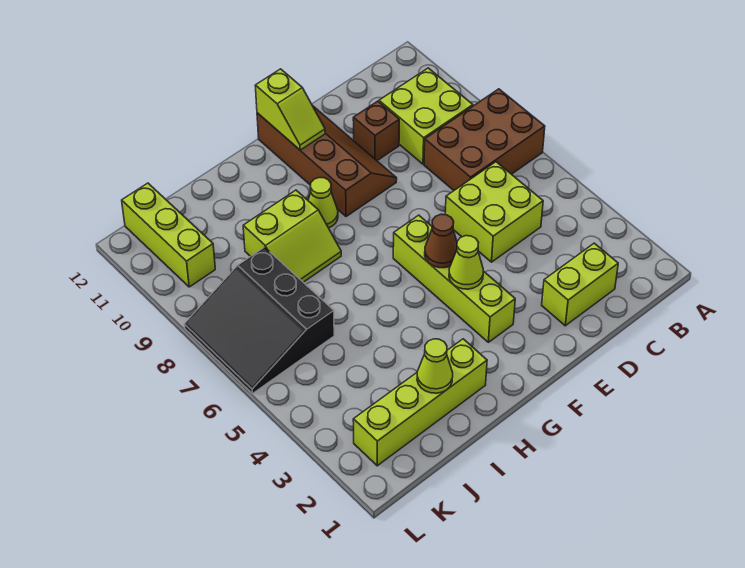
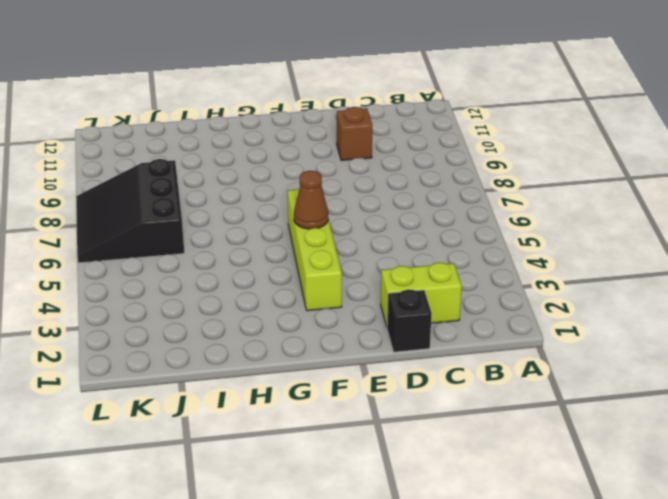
black 1x1 brick [387,290,432,352] -> none
none -> brown 2x3 brick [424,89,545,190]
none -> lime 2x2 brick [379,68,473,164]
none -> lime 2x2 brick [445,162,543,262]

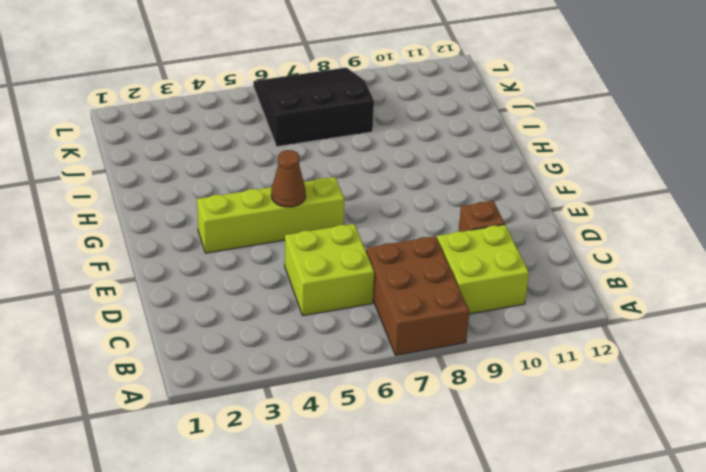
none -> lime 1x2 brick [542,243,618,326]
none -> brown 2x4 slope [257,105,397,217]
none -> lime 1x1 cone [308,178,338,228]

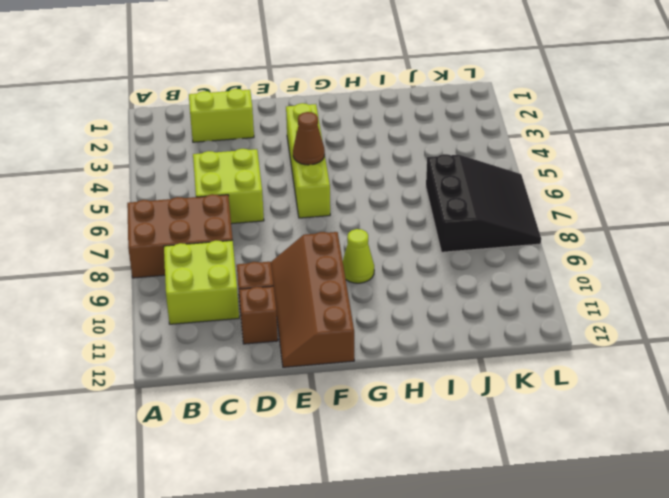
brown 1x1 brick [239,286,278,344] -> none
none -> lime 1x4 brick [353,339,487,466]
none -> lime 2x2 slope [243,190,341,282]
none -> lime 1x3 brick [122,183,215,287]

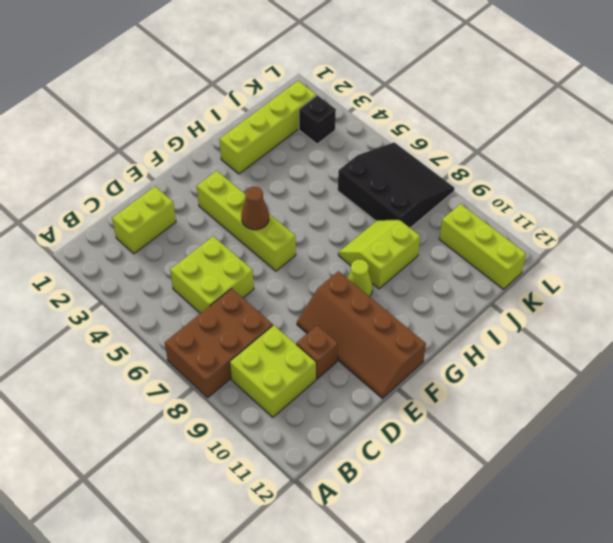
black 1x1 brick [299,95,336,144] -> none
none -> lime 1x1 cone [449,236,483,289]
none -> lime 1x2 slope [255,69,325,150]
none -> lime 1x1 cone [417,339,453,393]

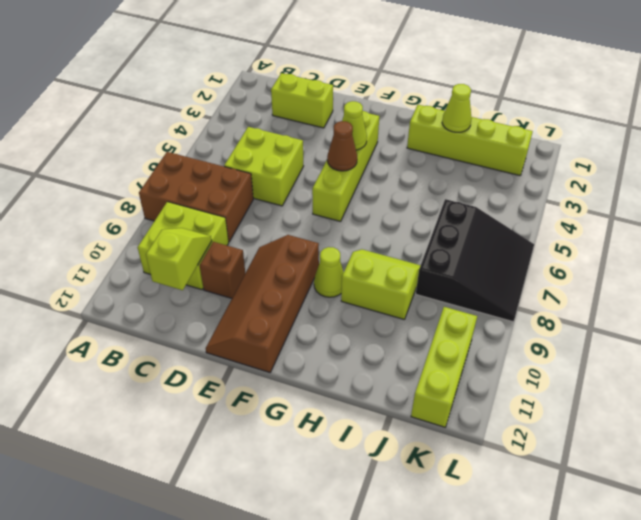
lime 1x2 slope [146,228,212,290] -> lime 1x2 slope moved to [255,69,325,150]

